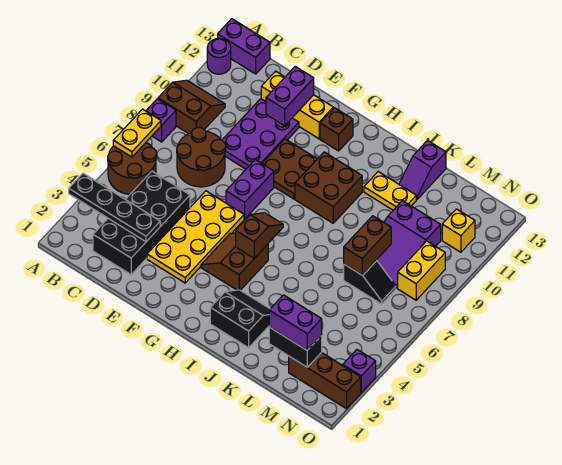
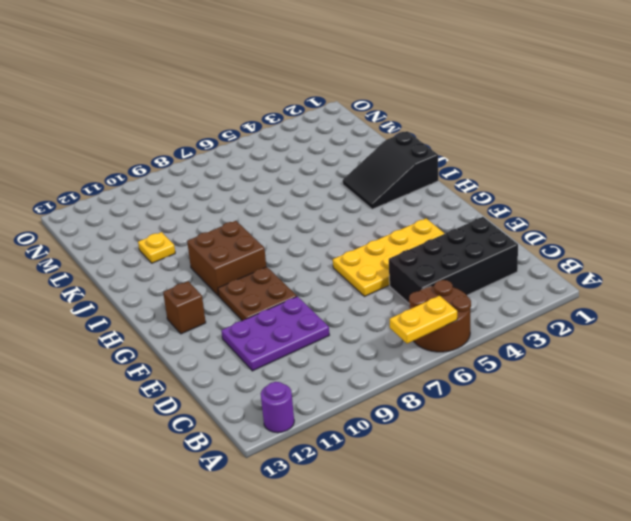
black 2x3 slope [343,131,438,209] -> black 2x2 slope [210,290,270,348]
yellow 1x1 plate [138,232,175,263] -> yellow 1x2 plate [364,172,416,210]
none -> purple 1x1 brick [146,99,176,142]
none -> brown 2x2 slope [158,80,225,134]
none -> purple 1x2 brick [218,19,270,74]
none -> brown 2x2 round brick [177,127,226,187]

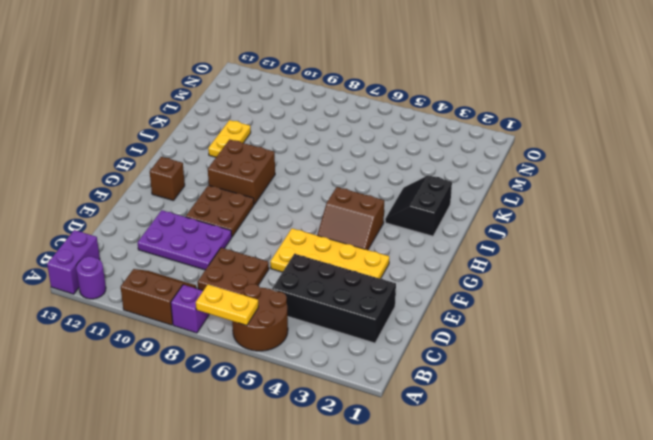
brown 2x2 slope [121,269,196,325] -> brown 2x2 slope turned to [158,80,225,134]
brown 2x2 plate [198,248,269,294] -> brown 2x2 round brick [177,127,226,187]
none -> yellow 1x3 brick [261,71,333,139]
none -> purple 1x2 brick [226,160,274,219]
none -> purple 1x2 slope [399,141,446,200]
none -> black 1x2 slope [344,260,396,304]

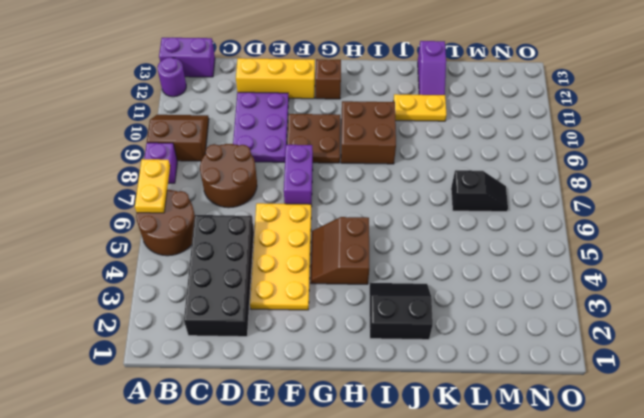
none -> purple 2x3 slope [377,201,441,288]
none -> brown 1x3 brick [289,352,361,409]
none -> yellow 1x2 brick [398,241,445,300]
none -> yellow 1x1 brick [442,209,475,252]

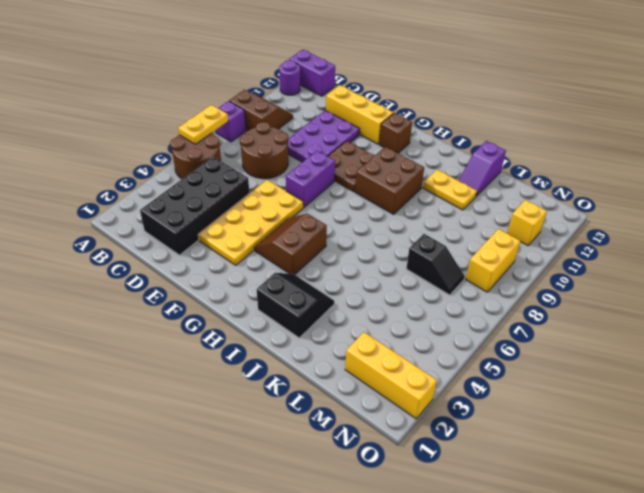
yellow 1x3 brick [345,332,437,419] -> brown 1x3 brick [289,352,361,409]
none -> purple 2x3 slope [377,201,441,288]
none -> purple 1x1 brick [343,350,376,392]
none -> black 1x4 plate [69,173,160,242]
none -> purple 1x2 brick [266,67,314,126]

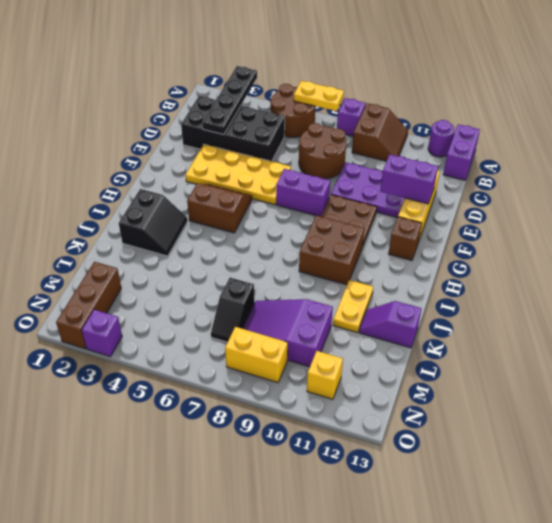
none -> brown 1x2 slope [236,213,283,258]
none -> black 1x2 brick [269,327,322,367]
none -> brown 1x2 brick [344,216,391,275]
none -> purple 1x2 brick [269,295,322,350]

